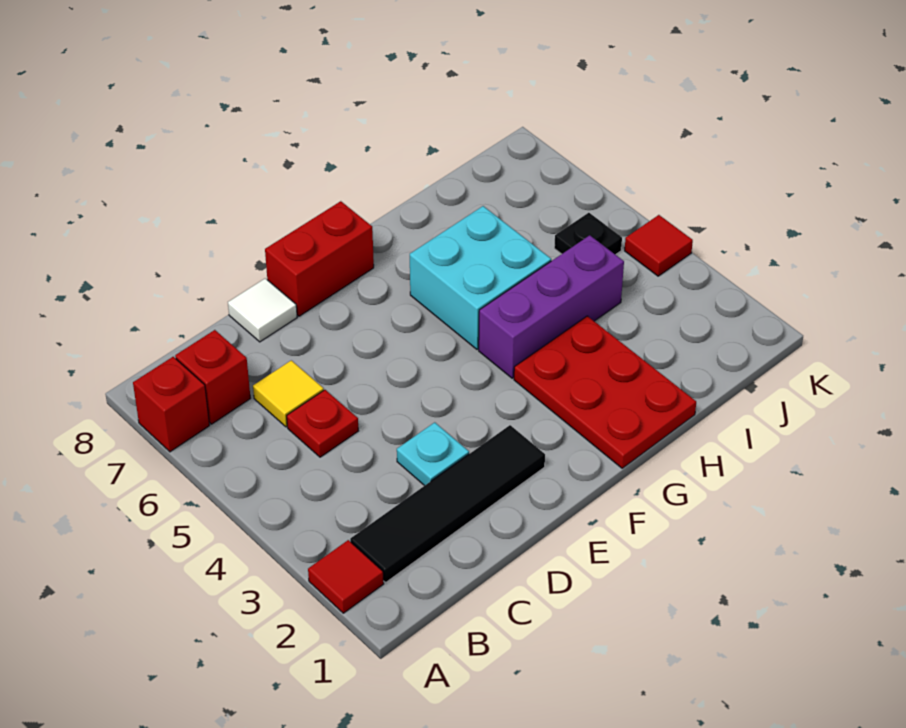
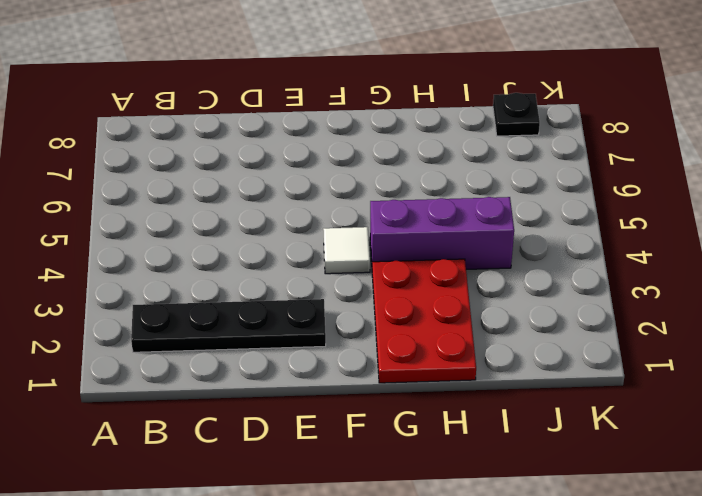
black 1x4 plate [131,299,326,352] -> black 1x4 tile [350,425,545,582]
white 1x1 tile [323,227,370,274] -> white 1x1 tile moved to [228,278,297,342]
black 1x1 plate [493,93,540,136] -> black 1x1 plate moved to [554,213,622,255]
none -> red 1x1 tile [308,540,384,613]
none -> red 1x1 brick [133,357,210,452]
none -> red 1x1 brick [175,330,251,424]

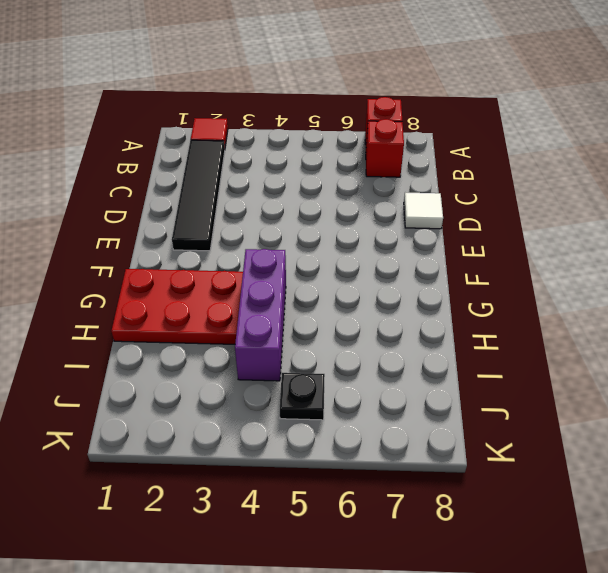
none -> red 1x1 plate [287,390,358,457]
none -> yellow 1x1 tile [253,360,324,427]
none -> cyan 1x1 plate [397,422,469,486]

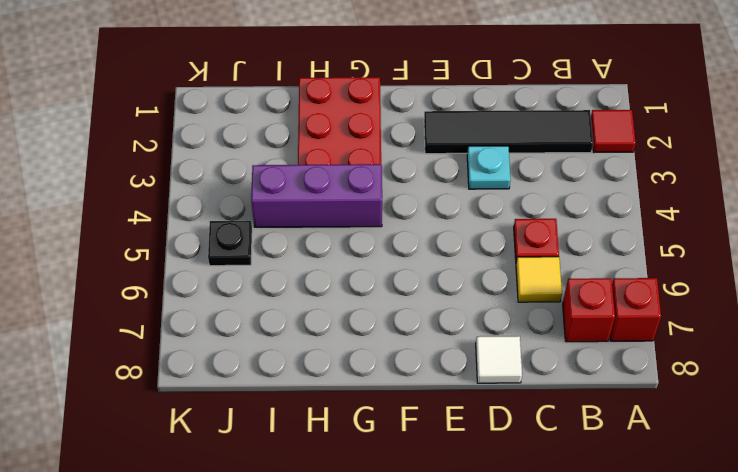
none -> red 1x2 brick [265,201,374,316]
none -> cyan 2x2 brick [410,206,551,349]
none -> red 1x1 tile [625,215,693,276]

